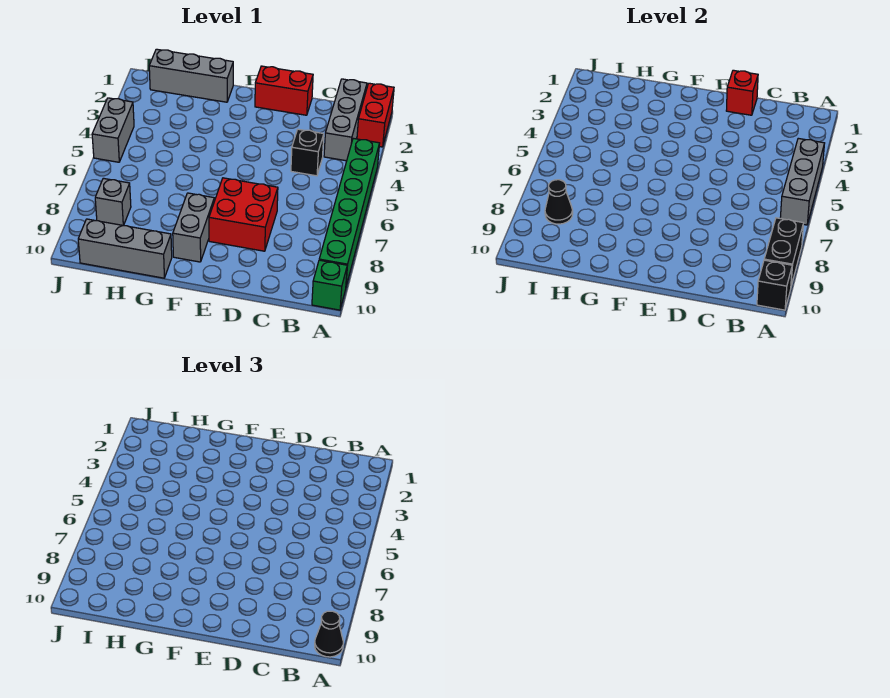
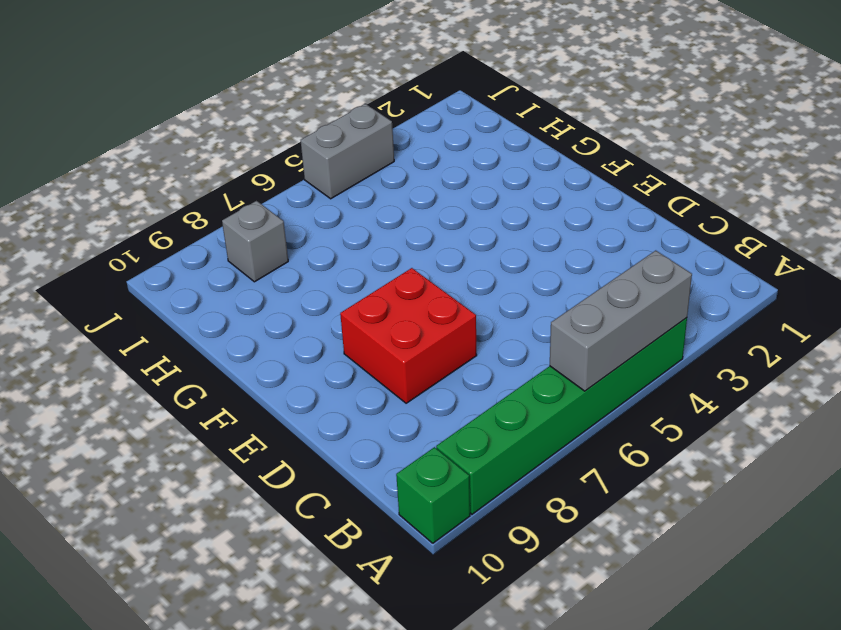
none -> red 1x2 brick [357,83,394,147]
none -> grey 1x3 brick [324,79,367,161]
none -> black 1x1 brick [291,129,324,176]

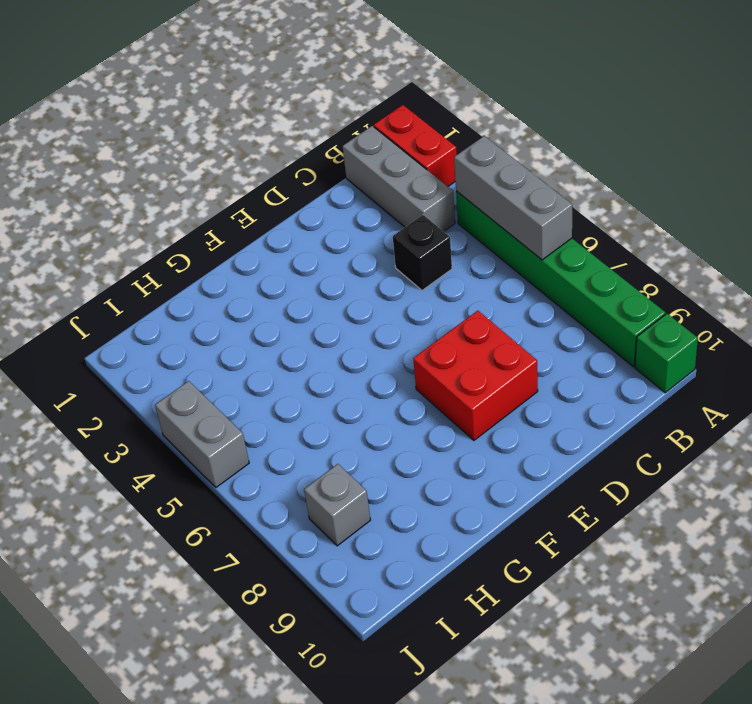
none -> red 1x2 brick [255,66,313,115]
none -> grey 1x2 brick [173,193,214,262]
none -> grey 1x3 brick [149,49,233,102]

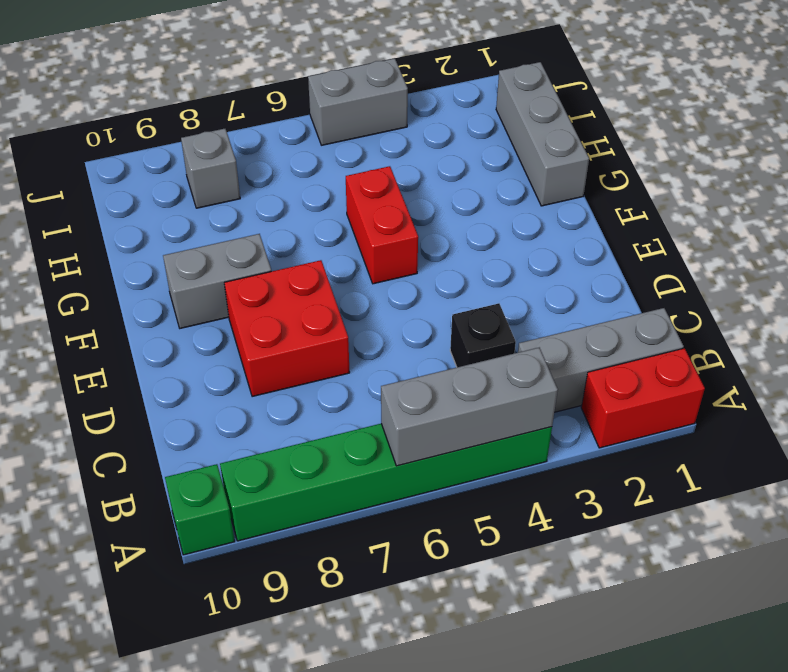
red 1x2 brick [346,166,418,284] -> red 1x2 brick moved to [255,66,313,115]
none -> grey 1x3 brick [78,219,172,278]
none -> black 1x2 brick [764,218,803,286]
none -> black 1x1 brick [757,260,792,310]

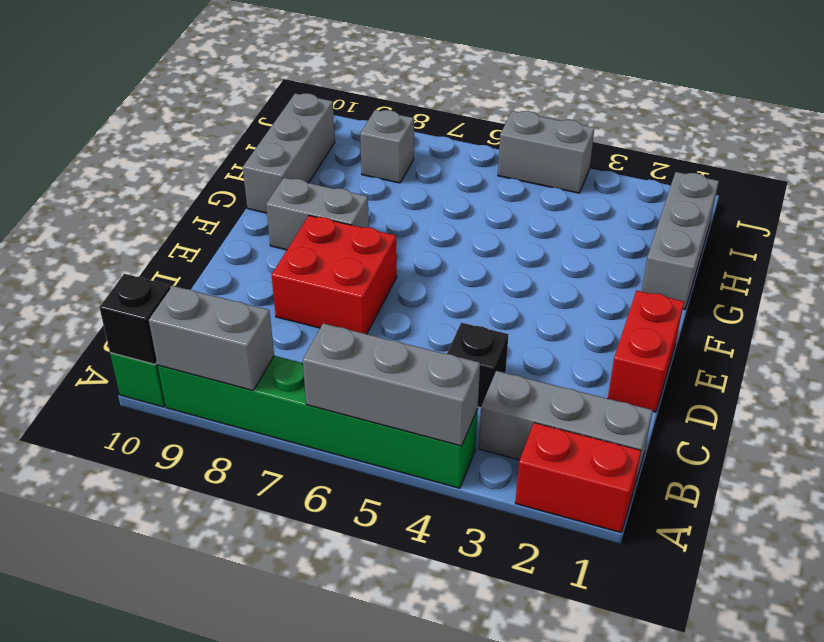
grey 1x2 brick [149,286,274,390] -> black 1x2 brick [764,218,803,286]
none -> red 1x1 brick [726,70,758,115]
none -> black 1x1 cone [545,180,573,224]
none -> black 1x1 cone [315,611,343,657]

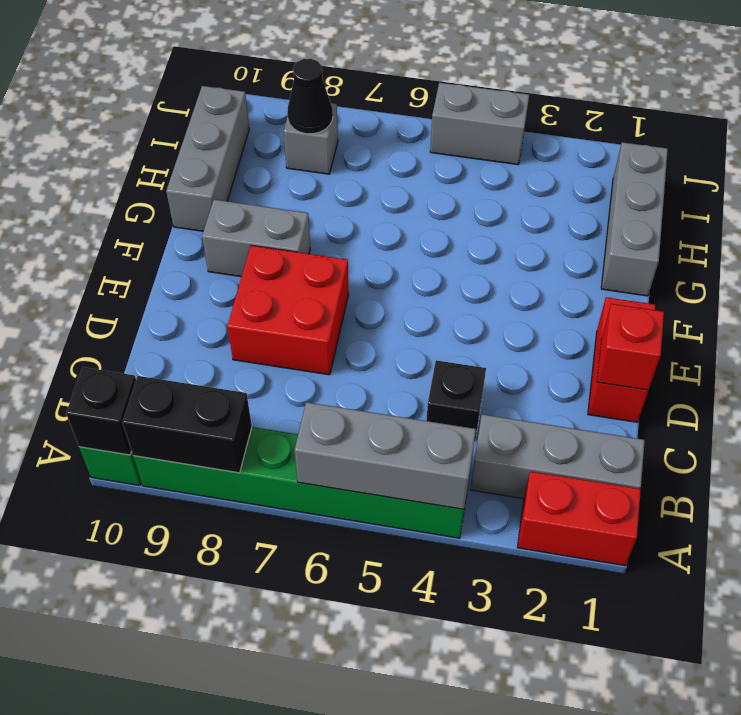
none -> black 1x1 cone [315,611,343,657]

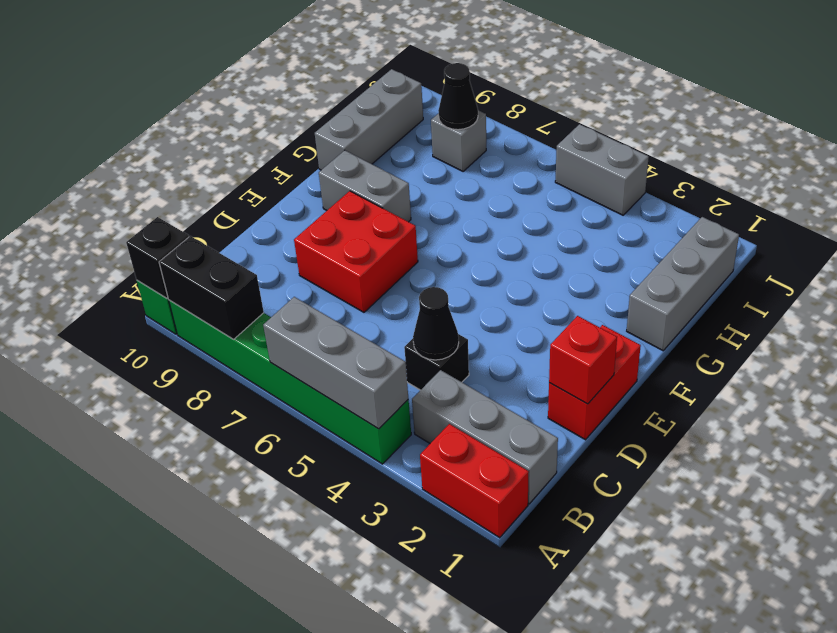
black 1x1 cone [413,287,459,360] -> black 1x1 cone moved to [315,611,343,657]

